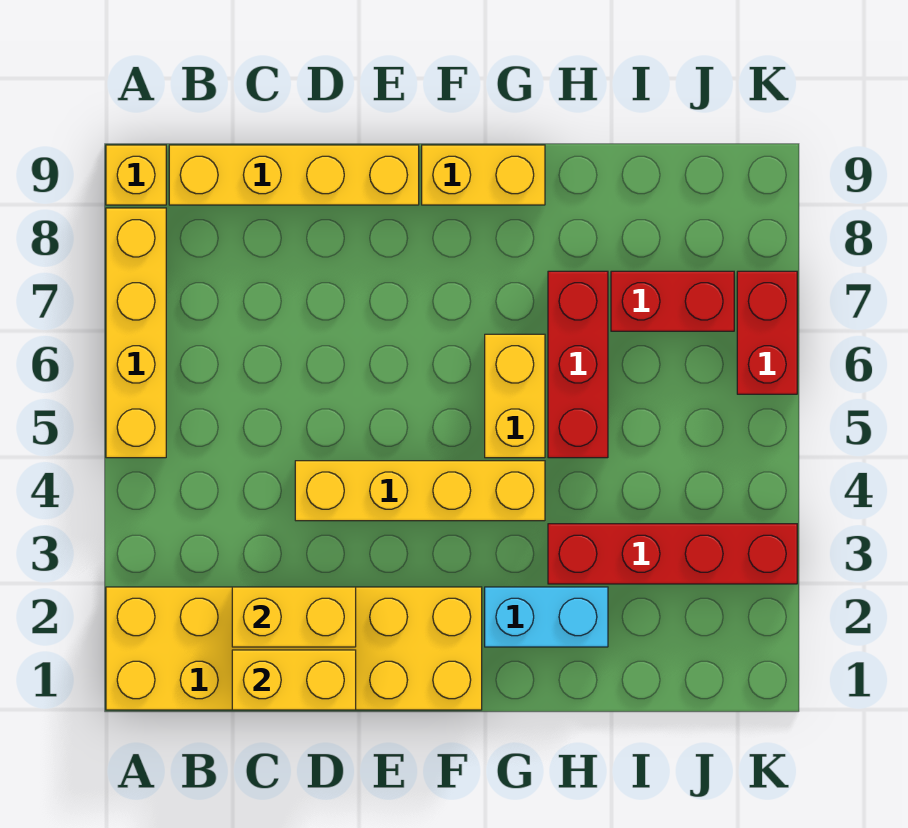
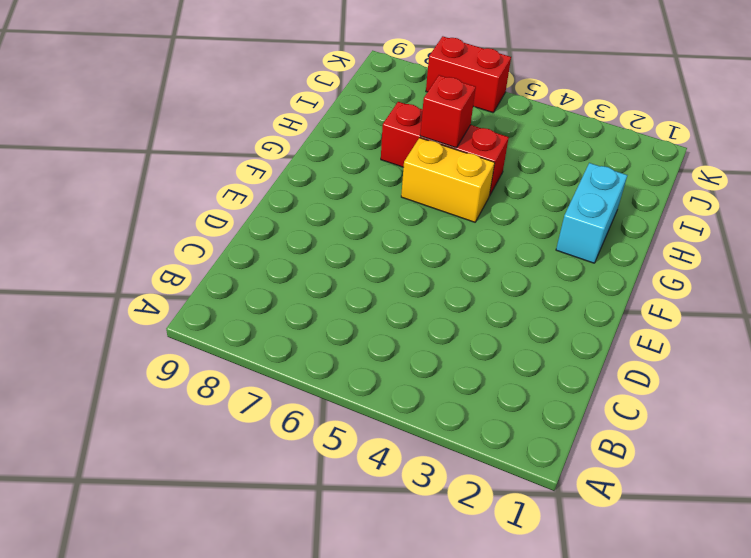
red 1x1 brick [420,75,476,148] -> none
none -> yellow 2x6 brick [106,587,482,710]
none -> yellow 1x4 brick [106,208,166,458]
none -> yellow 1x1 brick [106,145,166,205]

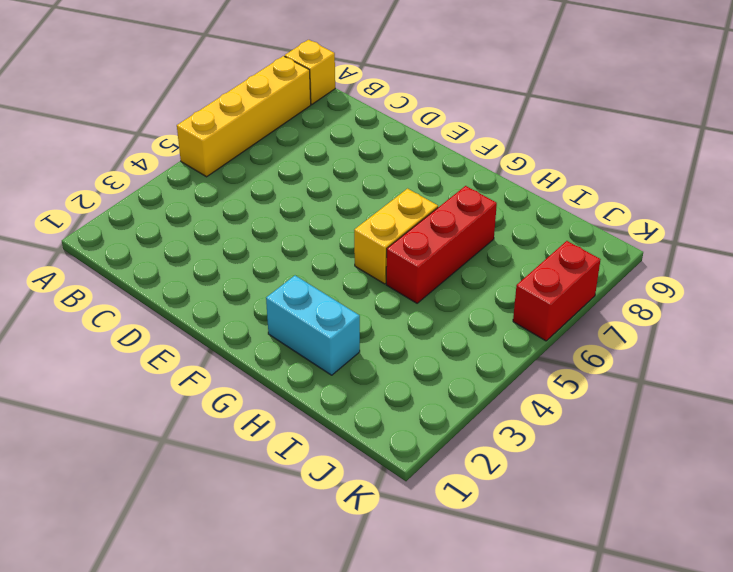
none -> yellow 2x6 brick [106,587,482,710]
none -> yellow 1x4 brick [169,145,419,205]
none -> yellow 1x4 brick [295,461,545,521]

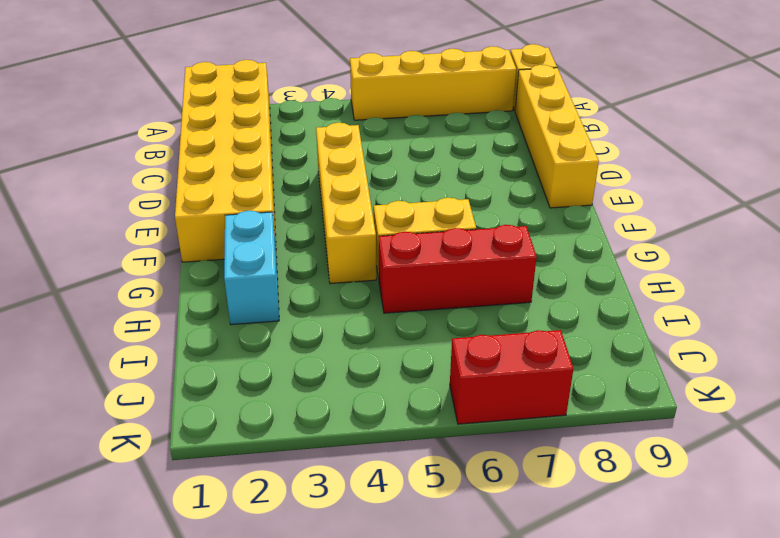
none -> yellow 1x2 brick [422,145,545,205]
none -> red 1x4 brick [548,524,797,584]
none -> red 1x2 brick [611,271,734,331]

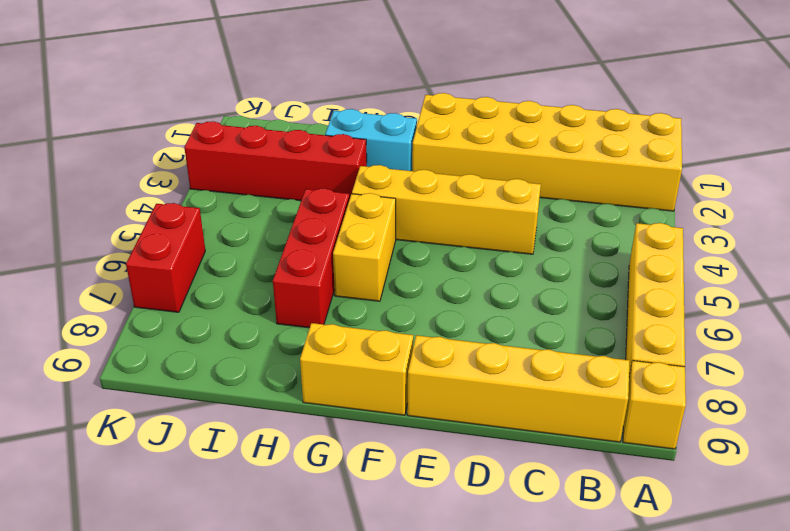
none -> red 1x2 brick [611,271,734,331]
none -> yellow 1x2 brick [232,650,356,710]
none -> yellow 1x2 brick [232,587,356,647]

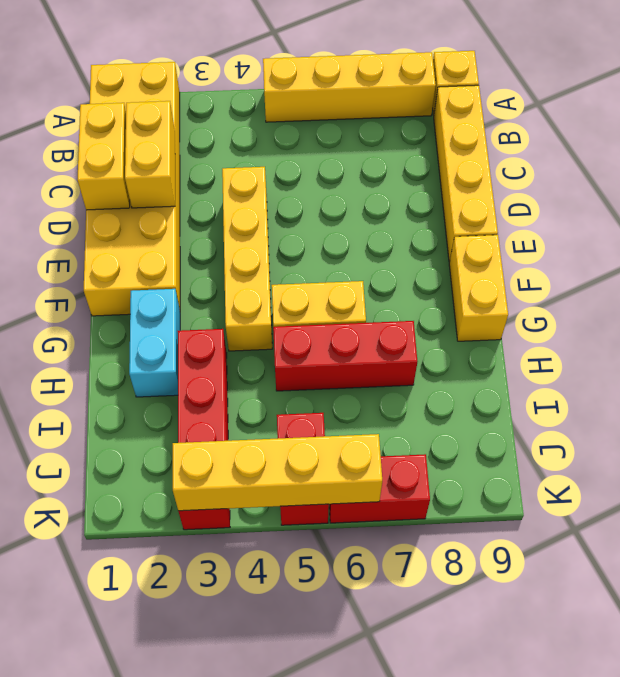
red 1x2 brick [277,413,329,525] -> red 1x2 brick moved to [611,271,734,331]
yellow 1x4 brick [173,434,382,511] -> none

